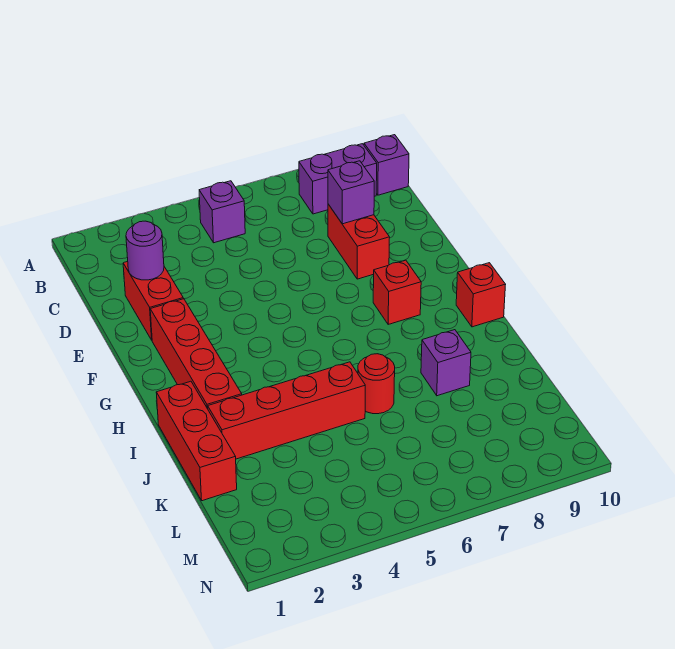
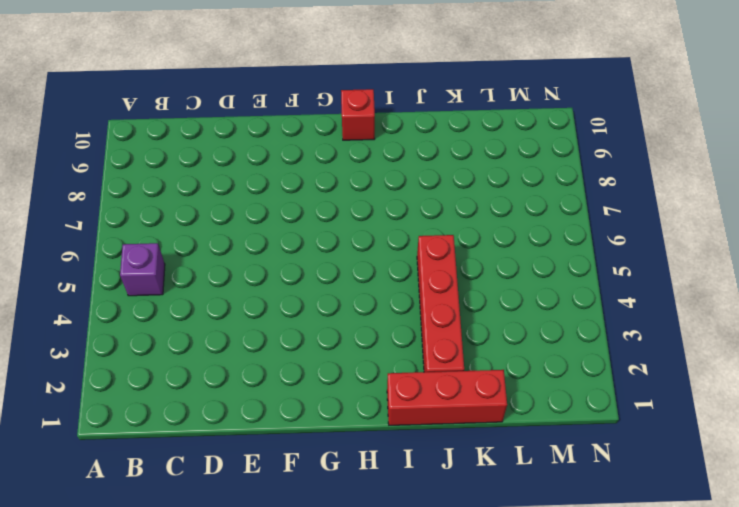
none -> purple 1x2 brick [299,144,377,214]
none -> purple 1x1 brick [364,135,409,195]
none -> red 1x2 brick [123,262,183,340]

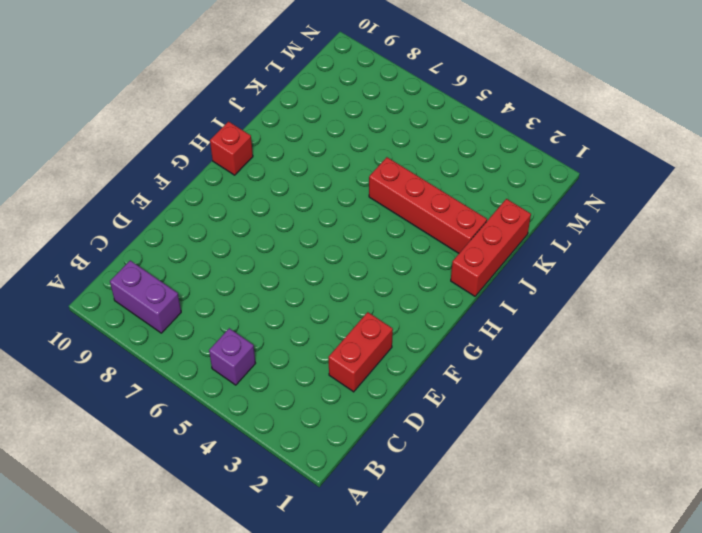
none -> purple 1x1 brick [364,135,409,195]
none -> red 1x2 brick [328,204,390,279]
none -> red 1x4 brick [150,299,242,409]

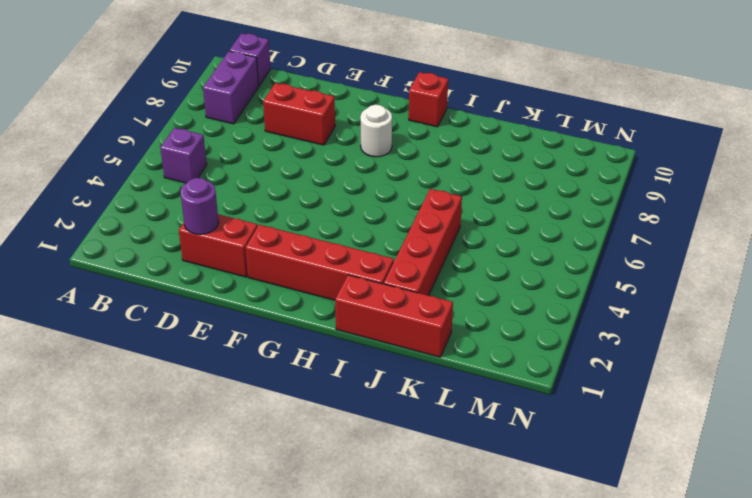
white 1x1 round brick [360,105,392,157] -> red 1x1 brick [373,260,421,324]
none -> red 1x1 round brick [358,354,395,414]
none -> purple 1x1 brick [421,330,471,396]
none -> purple 1x1 brick [328,161,374,224]

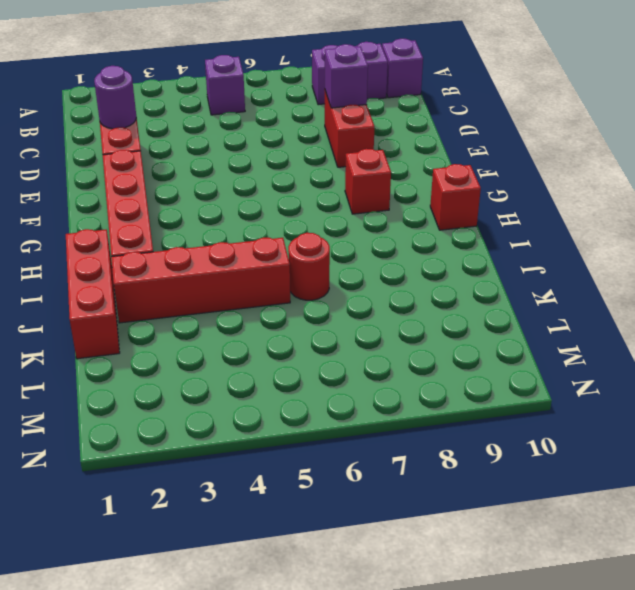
none -> purple 1x1 brick [421,330,471,396]

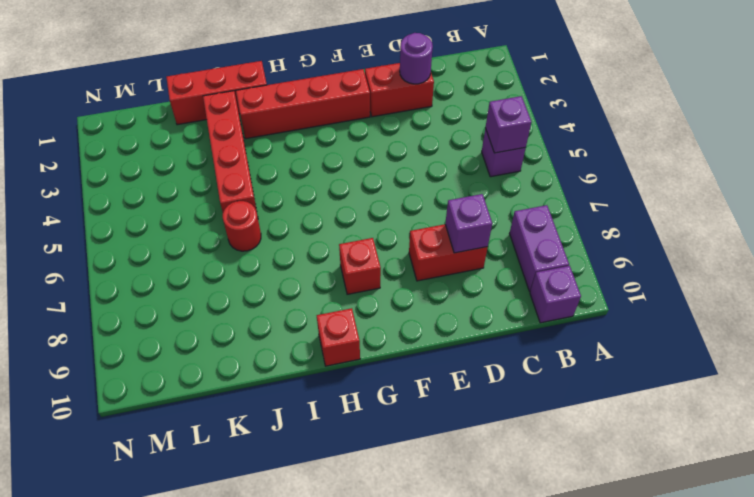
purple 1x1 brick [485,96,531,153] -> purple 1x1 brick moved to [421,330,471,396]

